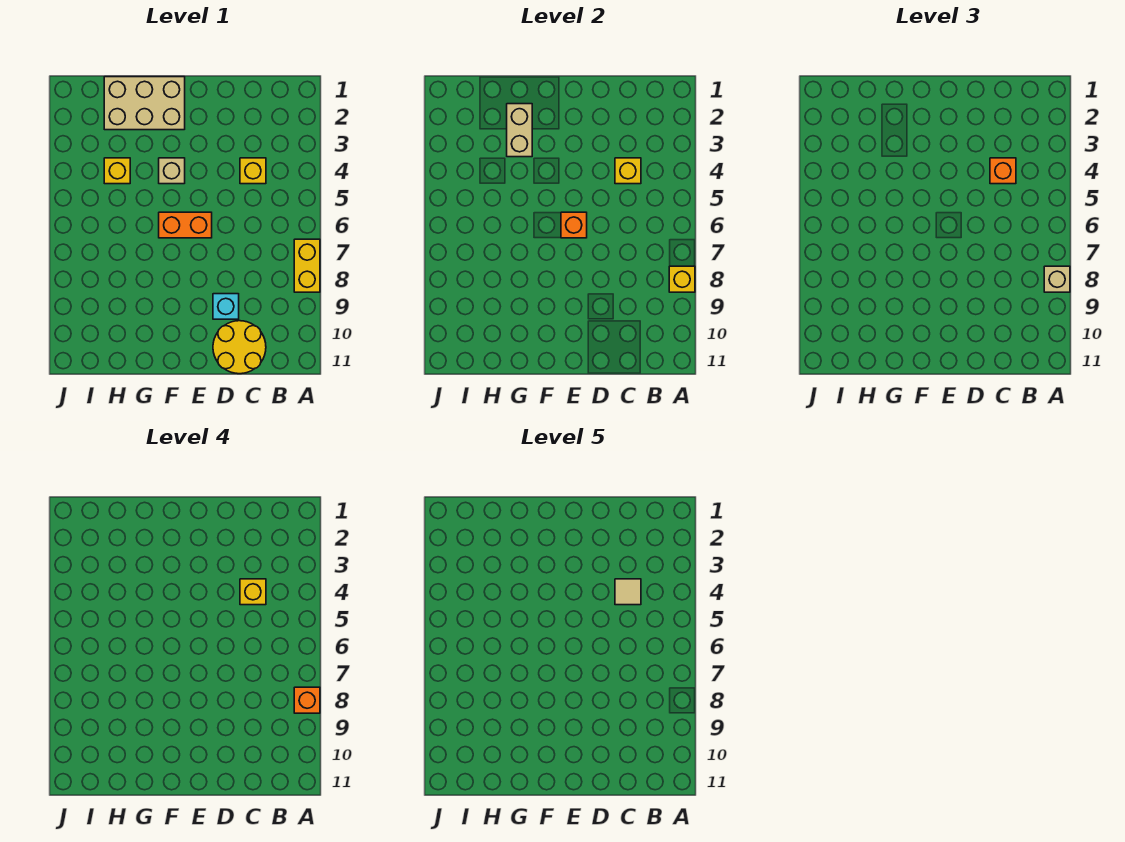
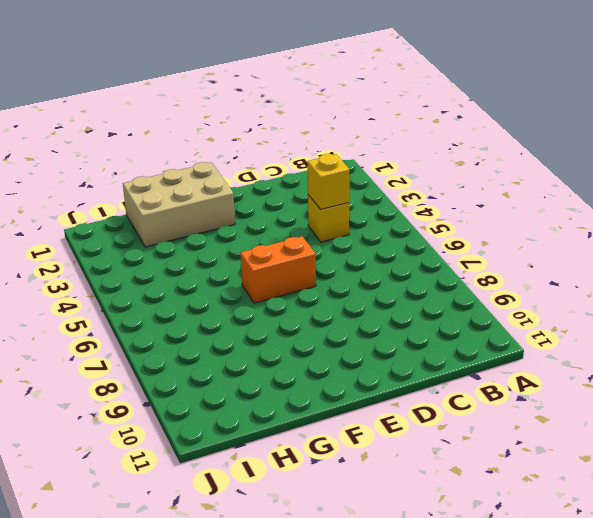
none -> yellow 1x2 brick [294,239,320,292]
none -> yellow 2x2 round brick [213,321,266,374]
none -> cyan 1x1 brick [213,294,239,319]

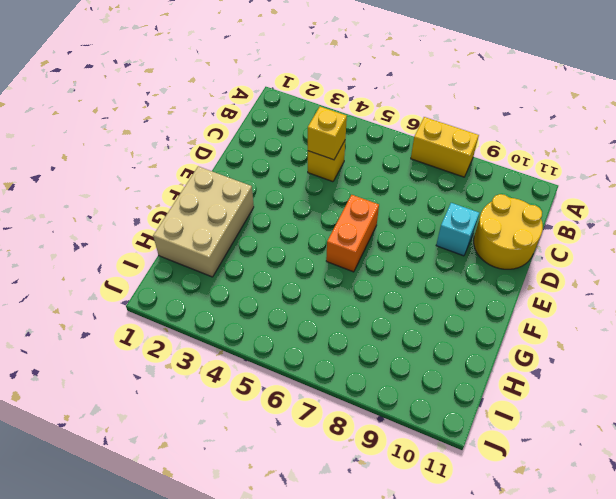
none -> tan 1x1 brick [159,158,185,184]
none -> yellow 1x1 brick [104,158,130,184]
none -> yellow 1x1 brick [669,266,695,292]

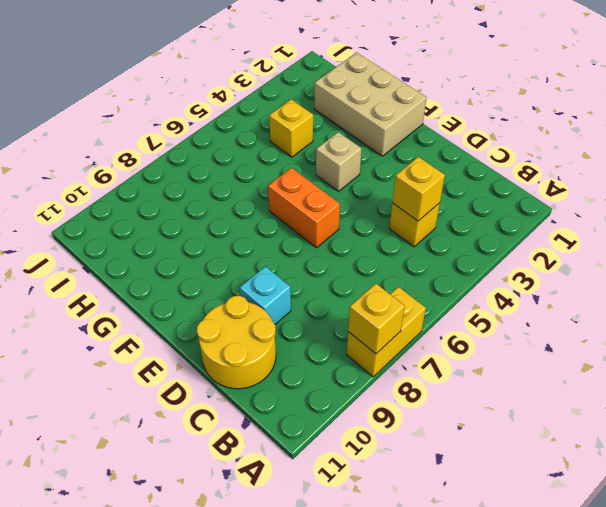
none -> orange 1x1 brick [561,212,587,238]
none -> tan 1x2 brick [507,104,532,157]
none -> tan 1x1 brick [1044,266,1070,292]

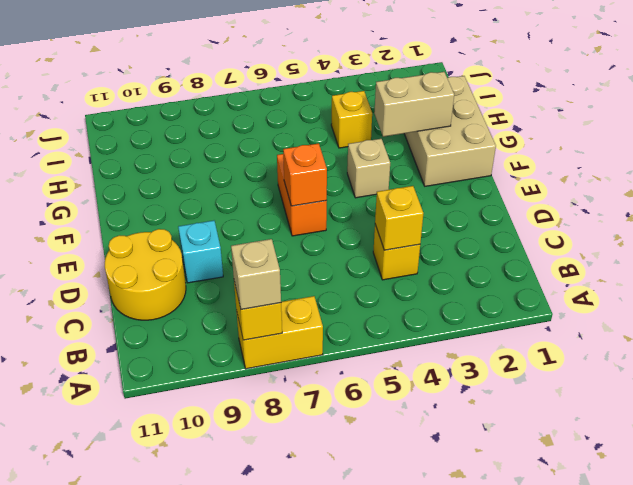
none -> orange 1x1 brick [990,158,1016,184]
none -> orange 1x1 brick [294,687,320,713]
none -> yellow 1x1 brick [240,579,266,605]

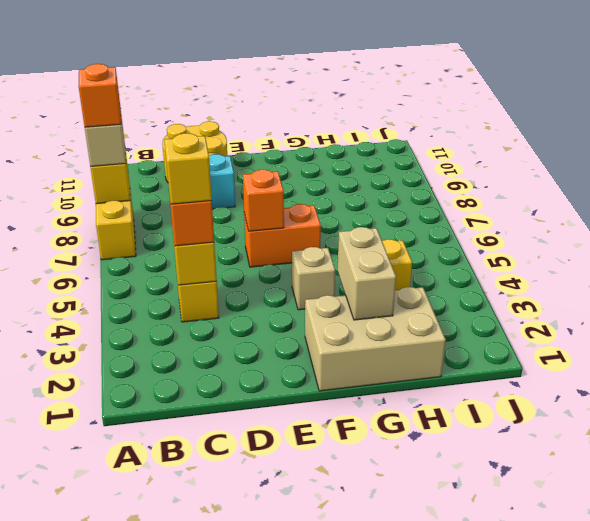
none -> tan 1x1 tile [615,579,641,605]

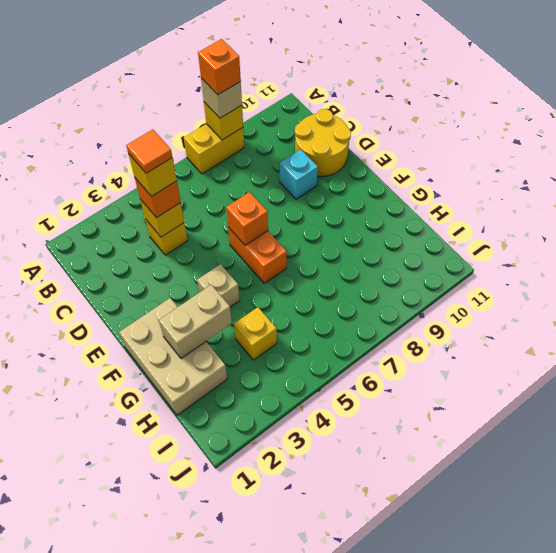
orange 1x1 tile [126,130,172,173] -> tan 1x1 tile [615,579,641,605]

